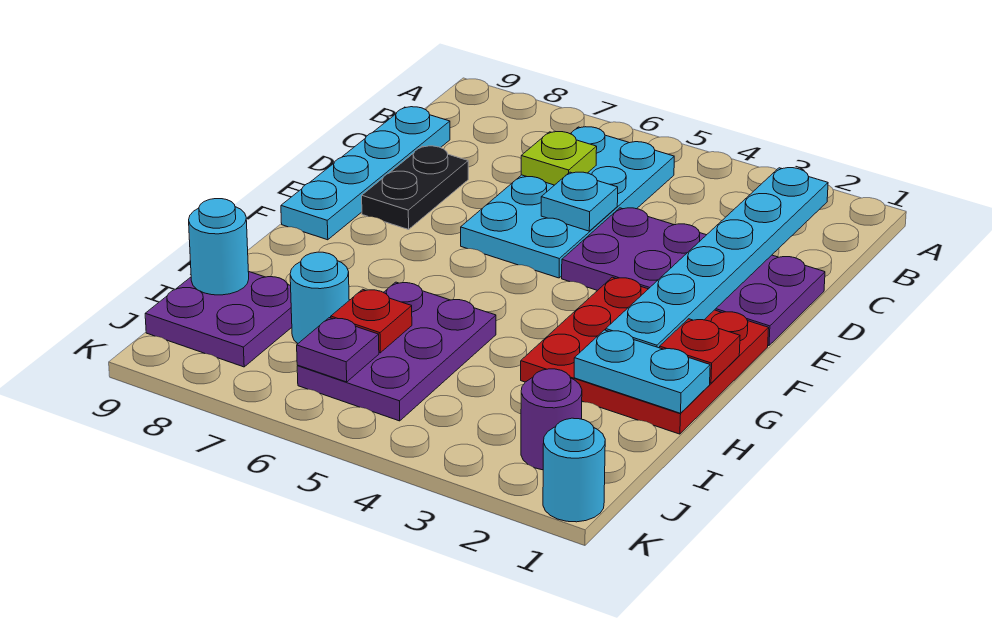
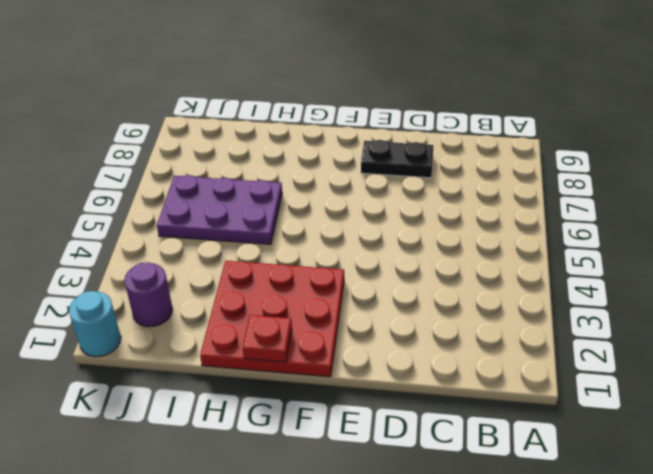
none -> cyan 2x4 plate [461,127,674,278]
none -> cyan 1x4 plate [281,107,450,240]
none -> purple 2x4 plate [562,208,825,346]

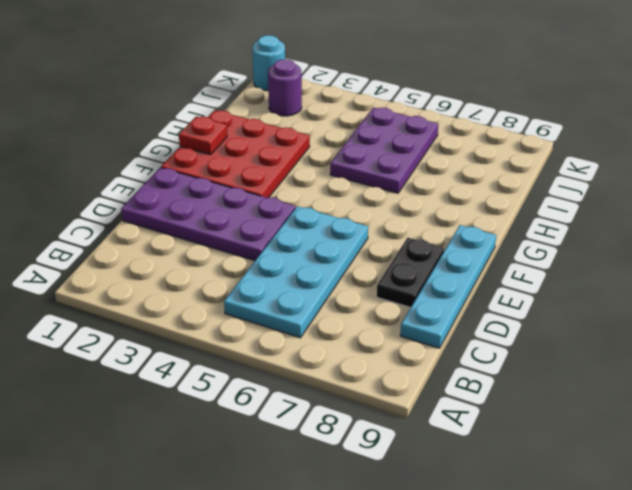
none -> cyan 1x1 round brick [290,252,349,343]
none -> purple 2x2 plate [145,271,292,367]
none -> cyan 1x6 plate [606,168,828,348]

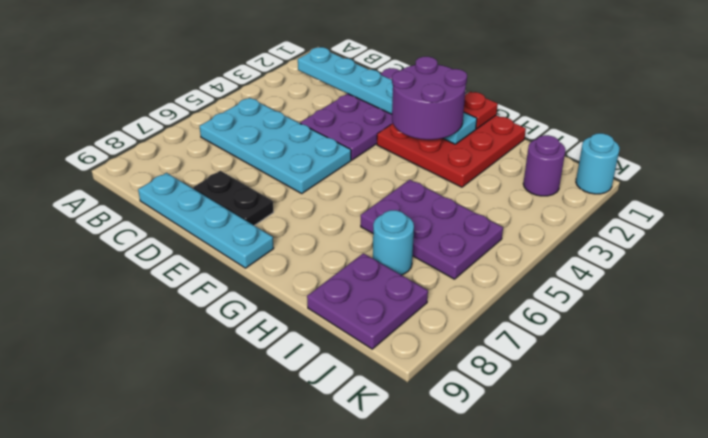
purple 2x2 round brick [392,57,467,140] -> none
none -> lime 1x1 plate [521,132,597,185]
none -> cyan 1x1 plate [541,172,618,231]
none -> cyan 1x2 plate [574,330,710,413]

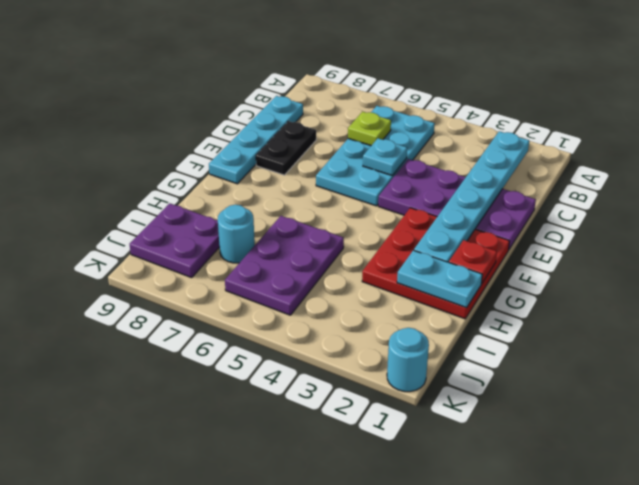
none -> purple 1x1 round brick [521,369,582,470]
none -> red 1x1 plate [331,289,412,353]
none -> cyan 1x1 round brick [189,199,249,295]

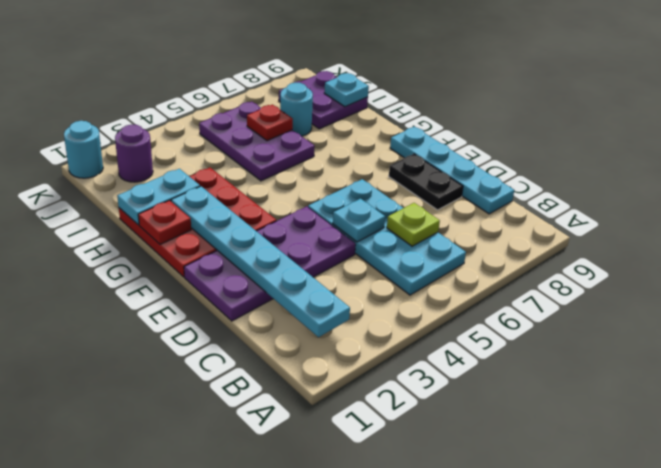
cyan 1x1 plate [324,73,369,107] -> cyan 1x1 round brick [189,199,249,295]
none -> purple 1x1 plate [297,318,379,382]

